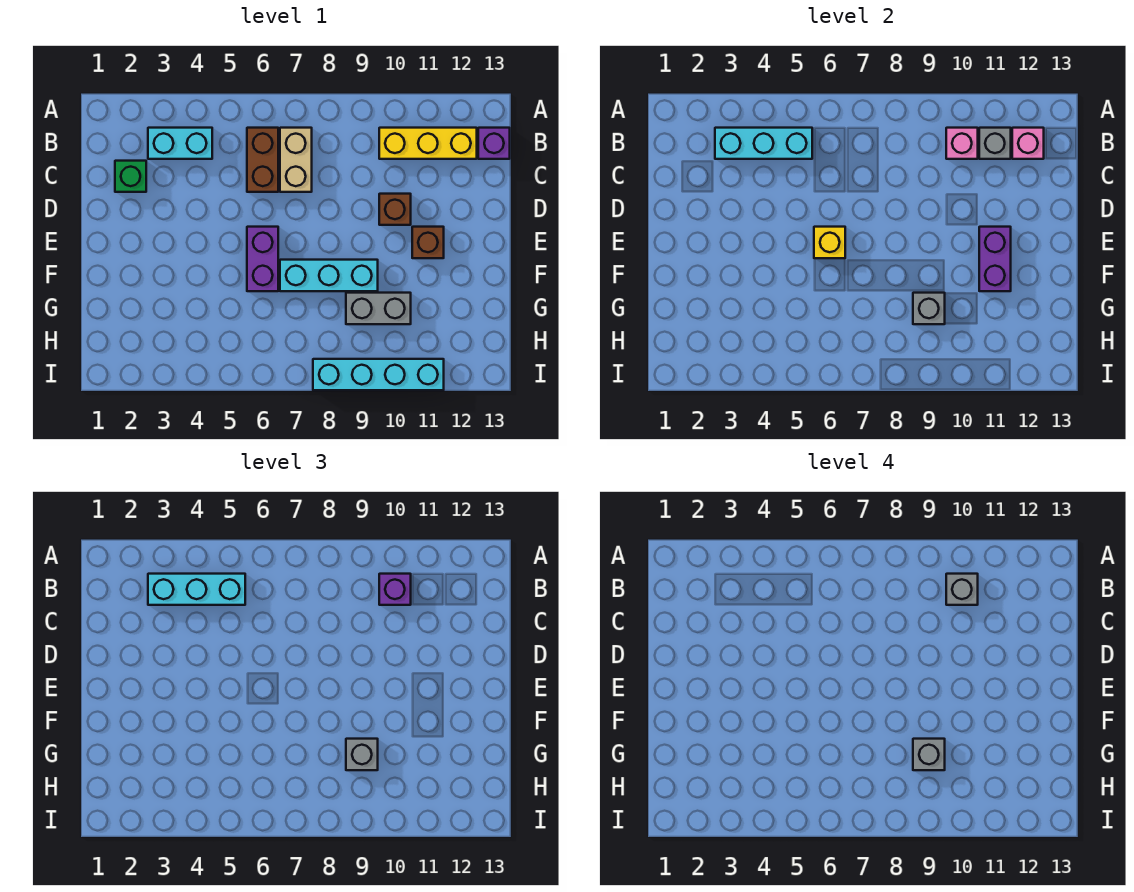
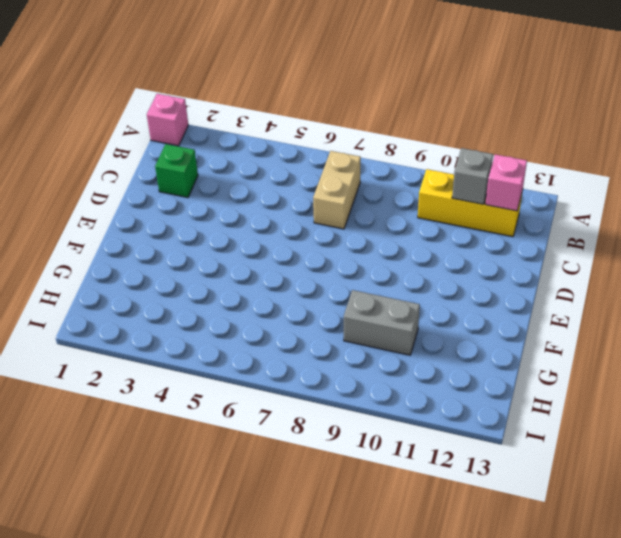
pink 1x1 brick [147,94,188,146] -> pink 1x1 brick moved to [946,128,978,159]
none -> cyan 1x2 brick [148,128,212,159]
none -> brown 1x2 brick [247,128,278,192]
none -> purple 1x1 brick [478,128,510,159]

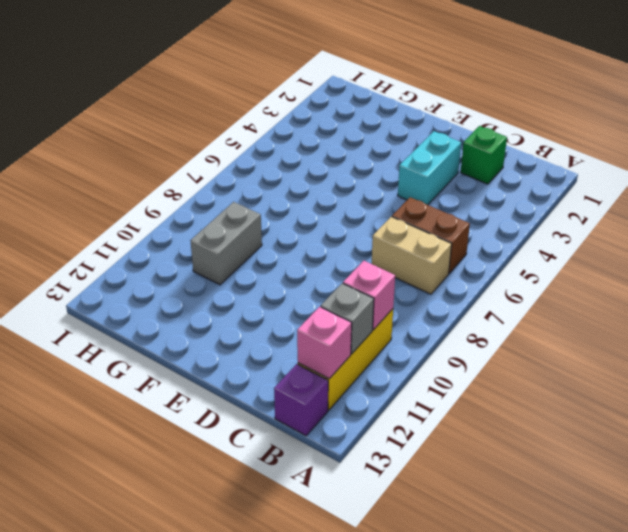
cyan 1x2 brick [398,131,461,205] -> cyan 1x2 brick moved to [148,128,212,159]
none -> brown 1x1 brick [379,194,411,225]
none -> purple 1x2 brick [247,227,278,291]
none -> brown 1x1 brick [412,227,444,258]

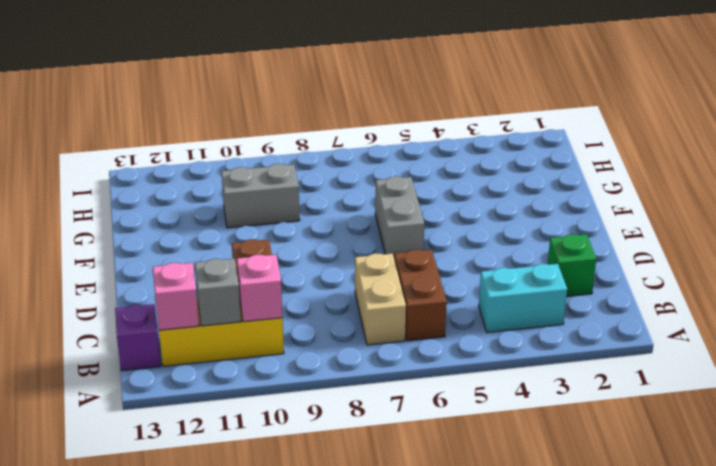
grey 1x2 brick [375,176,424,257] -> purple 1x2 brick [247,227,278,291]
none -> brown 1x1 brick [412,227,444,258]
none -> cyan 1x3 brick [280,260,378,291]
none -> cyan 1x4 brick [313,359,444,390]

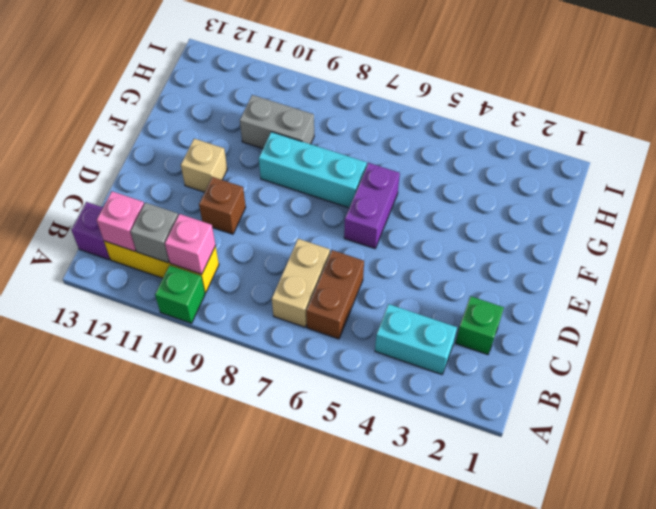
green 1x1 brick [155,265,205,323] -> none
tan 1x1 brick [181,139,227,192] -> brown 1x1 brick [412,227,444,258]
none -> cyan 1x4 brick [313,359,444,390]
none -> cyan 1x3 brick [715,128,812,159]
none -> yellow 1x1 brick [814,227,845,258]

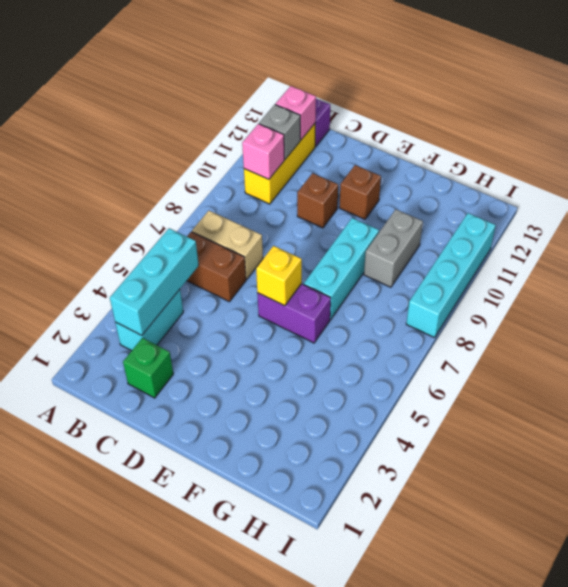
none -> purple 1x2 brick [979,227,1011,291]
none -> grey 1x1 brick [913,293,945,324]
none -> cyan 1x3 brick [148,574,245,605]

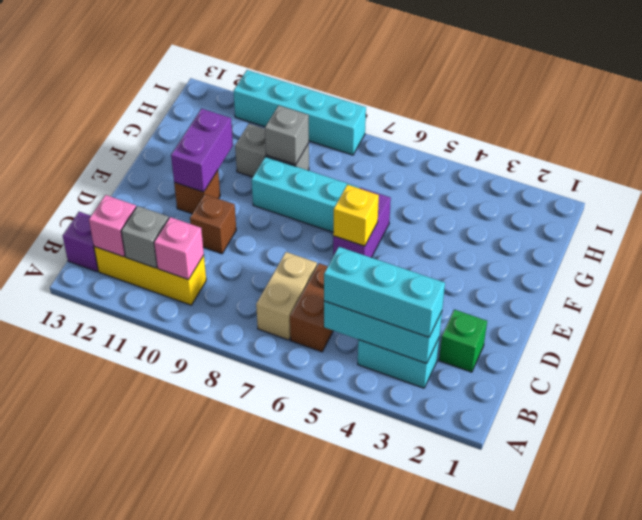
none -> purple 1x1 brick [379,574,411,605]
none -> grey 1x1 brick [346,739,378,770]
none -> grey 1x1 brick [946,574,978,605]

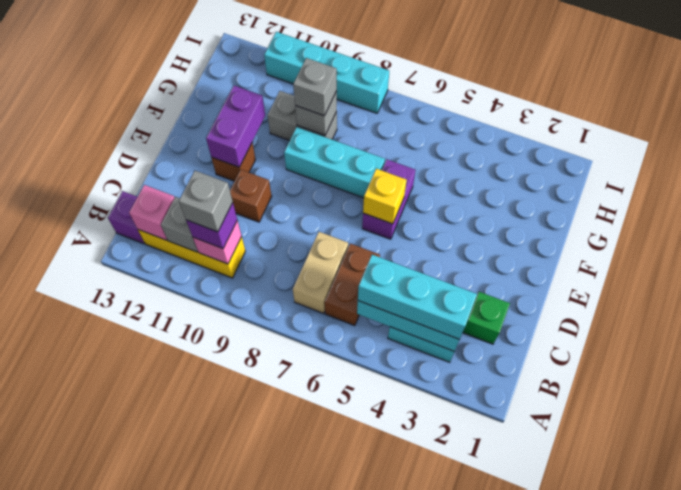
none -> grey 1x1 brick [913,739,945,770]

